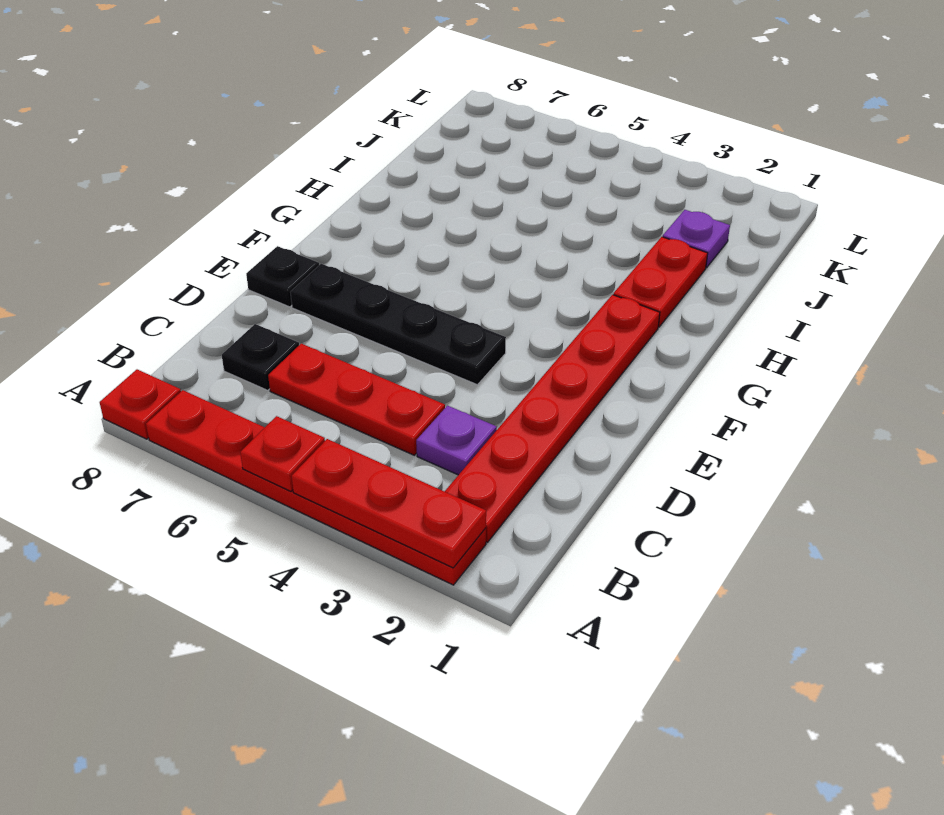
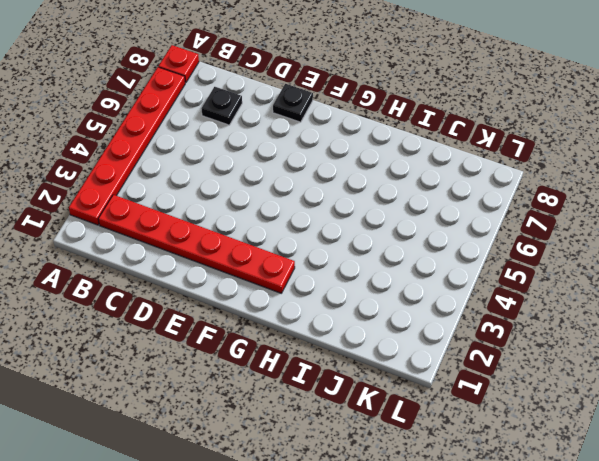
none -> purple 1x1 plate [416,406,497,475]
none -> red 1x3 plate [268,344,445,455]
none -> black 1x4 plate [290,264,506,385]

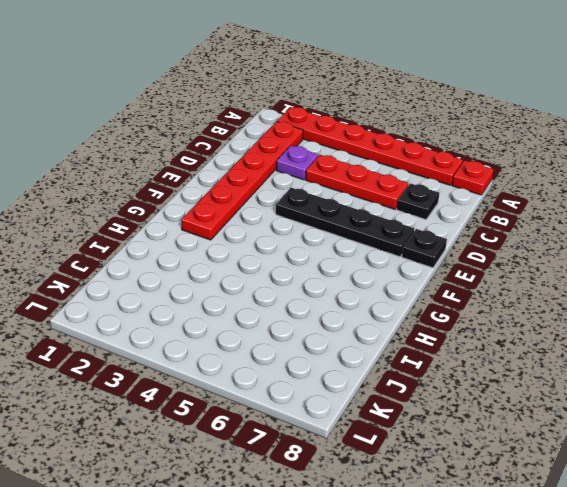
none -> red 1x2 plate [613,237,708,327]
none -> purple 1x1 plate [663,210,730,268]
none -> red 1x3 plate [292,439,486,568]

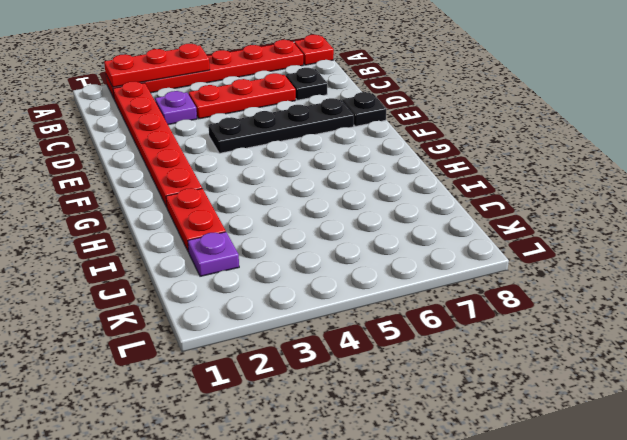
none -> red 1x1 plate [240,416,325,491]

